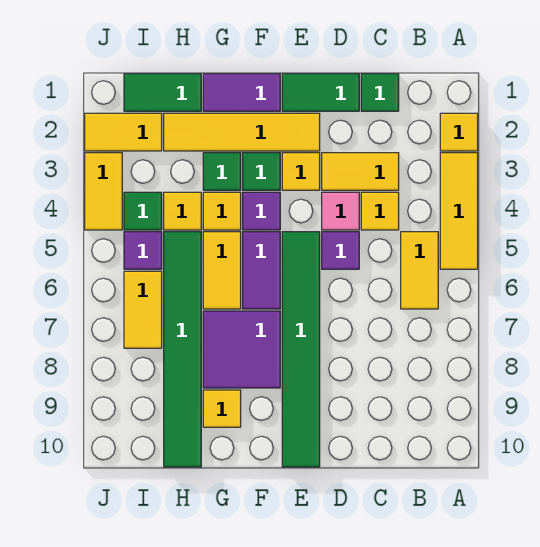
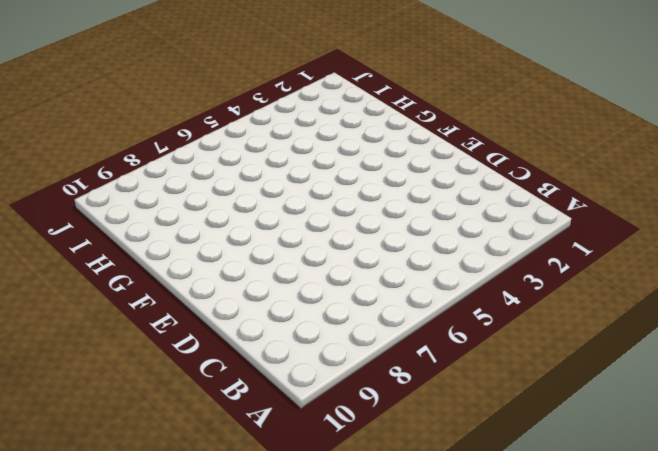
none -> yellow 1x1 tile [440,113,478,151]
none -> yellow 1x3 tile [440,153,478,269]
none -> yellow 1x2 tile [401,232,438,309]

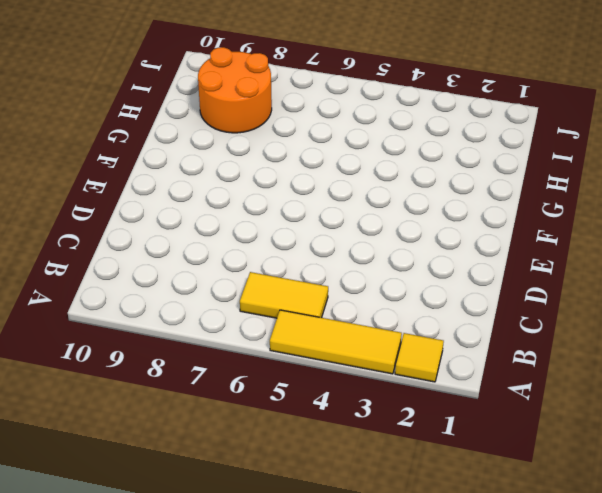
orange 2x2 round brick [198,47,272,133] -> green 1x6 tile [164,232,201,467]
none -> green 1x1 tile [361,74,399,111]
none -> yellow 1x2 tile [322,153,399,190]
none -> yellow 1x1 tile [361,192,399,230]

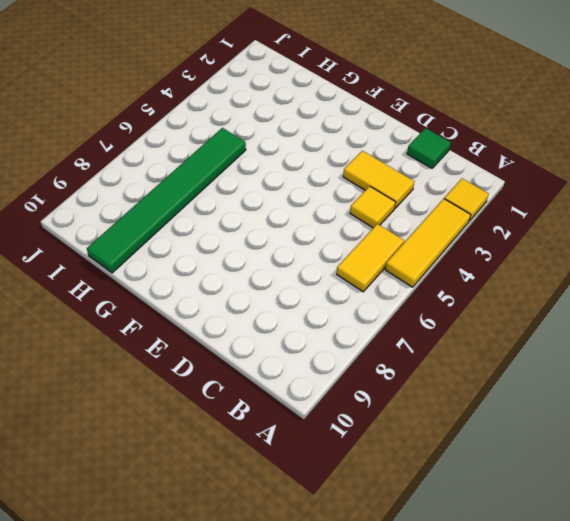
none -> green 1x2 tile [282,74,359,111]
none -> pink 1x1 tile [322,192,359,230]
none -> purple 1x1 tile [322,232,359,269]

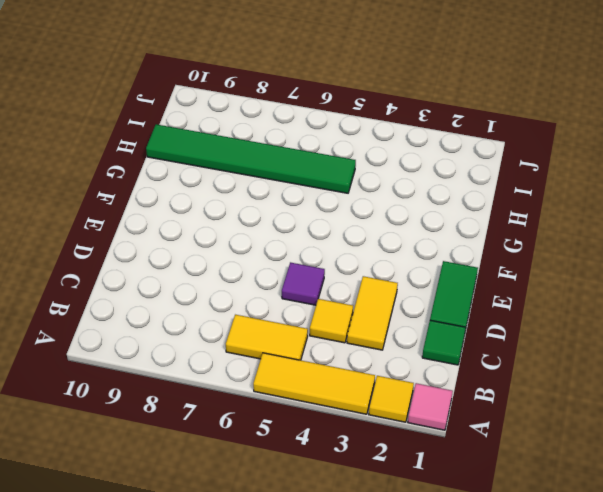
pink 1x1 tile [408,383,453,430] -> pink 1x1 tile moved to [322,192,359,230]
none -> yellow 1x4 tile [164,113,320,151]
none -> yellow 1x1 tile [282,153,320,190]
none -> green 1x6 tile [282,232,320,467]

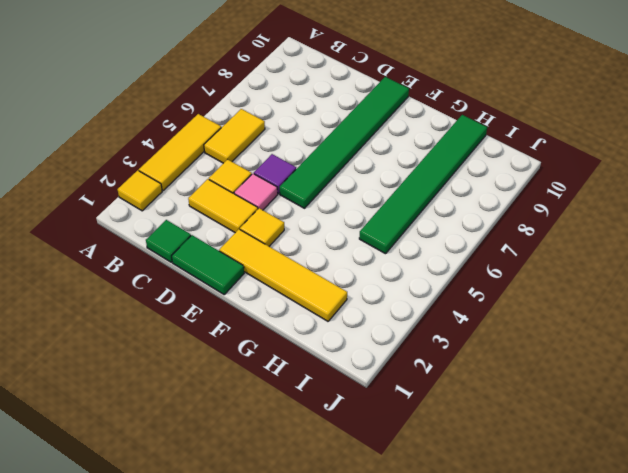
none -> purple 1x2 tile [203,74,280,111]
none -> green 1x1 tile [243,153,280,190]
none -> purple 1x1 tile [243,192,280,230]

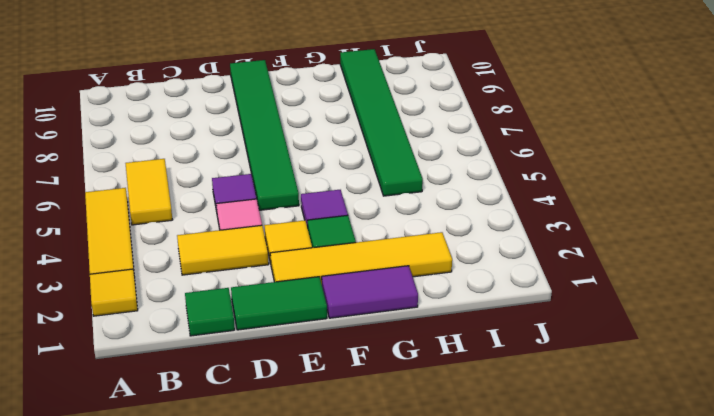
none -> yellow 1x1 tile [361,192,399,230]
none -> purple 1x2 tile [243,232,280,309]
none -> purple 2x2 tile [203,311,280,388]

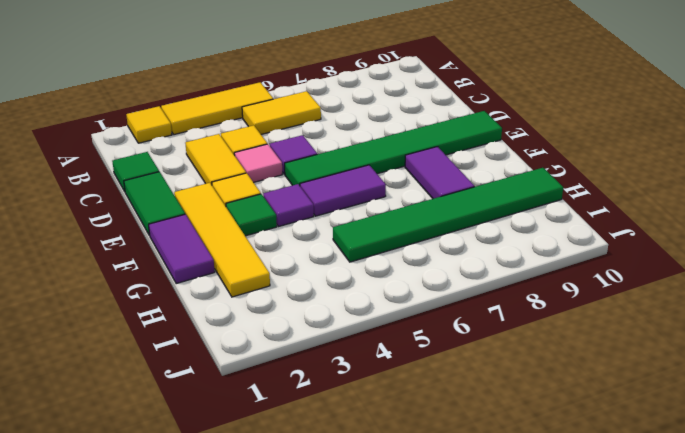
purple 1x2 tile [405,147,474,199] -> purple 2x2 tile [203,311,280,388]
none -> green 1x1 tile [203,153,241,190]
none -> yellow 1x1 tile [203,192,241,230]
none -> yellow 1x2 tile [203,232,241,309]

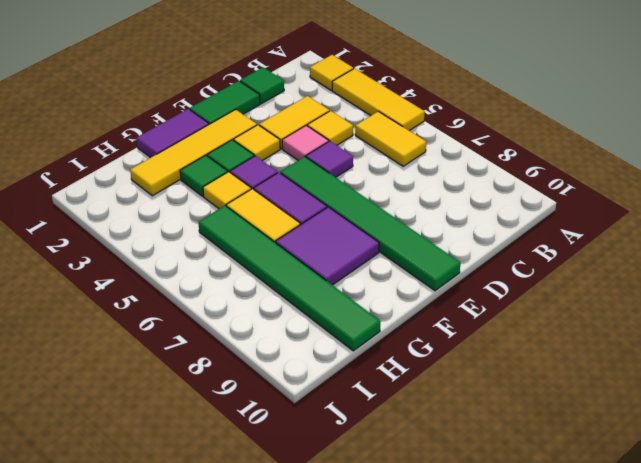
none -> yellow 1x1 tile [203,390,241,427]
none -> green 1x2 tile [124,74,201,111]
none -> yellow 1x1 tile [164,192,201,230]

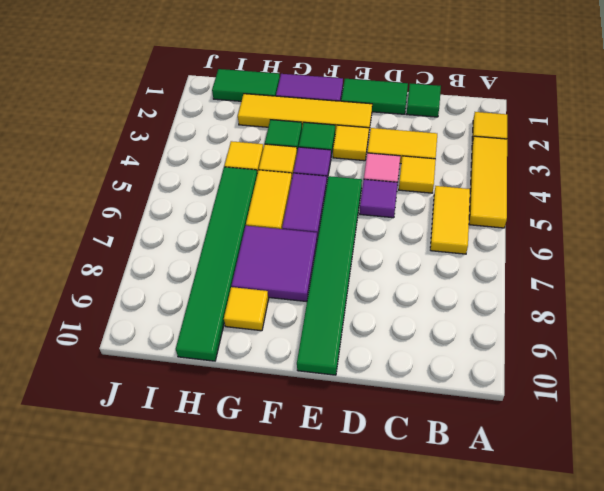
none -> yellow 1x2 tile [85,113,162,151]
none -> green 1x1 tile [124,192,162,230]
none -> purple 1x1 tile [124,232,162,269]

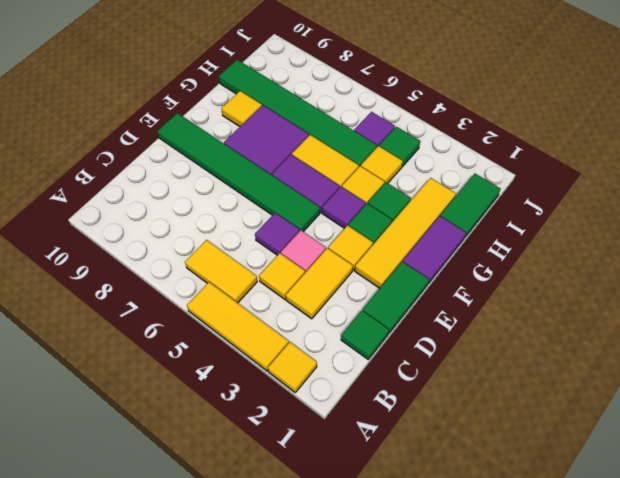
none -> yellow 1x2 tile [85,113,162,151]
none -> yellow 1x2 tile [124,271,162,348]
none -> yellow 1x2 tile [85,153,122,230]

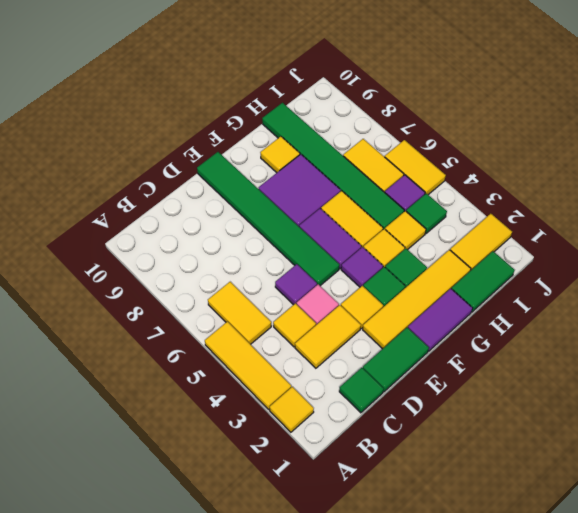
yellow 1x2 tile [385,140,446,195] -> yellow 1x2 tile moved to [85,153,122,230]

